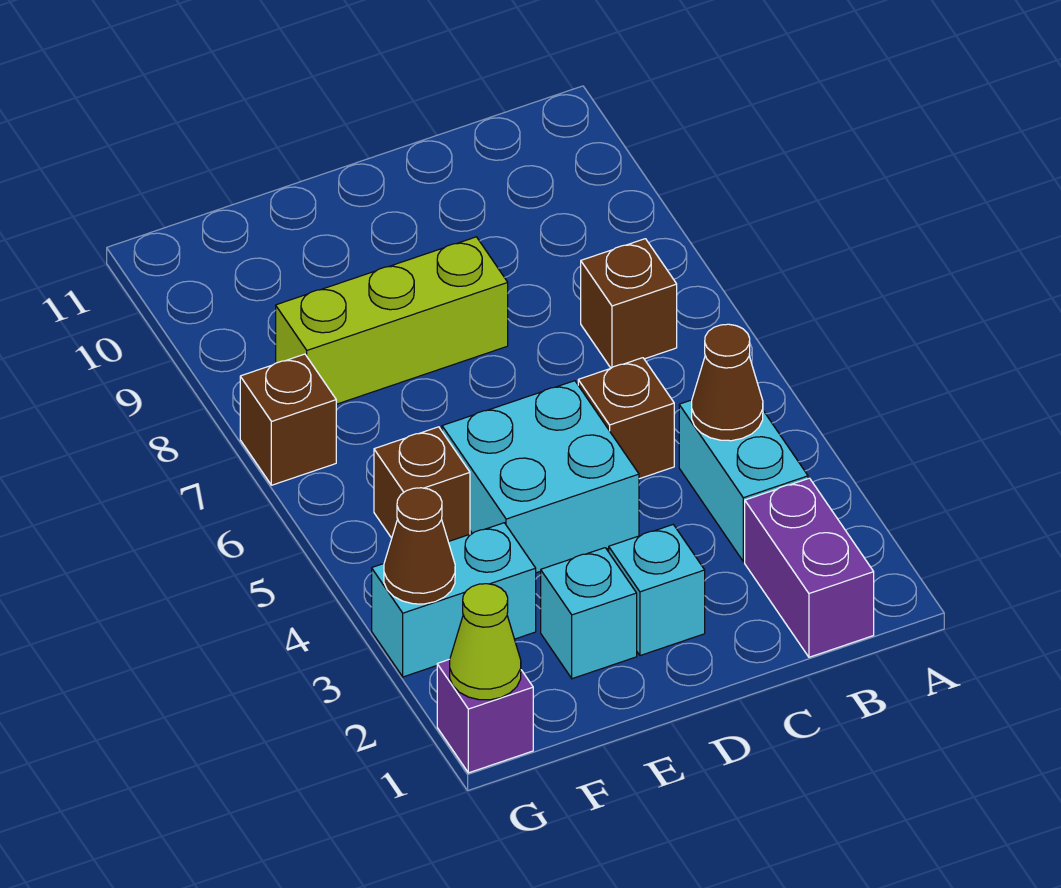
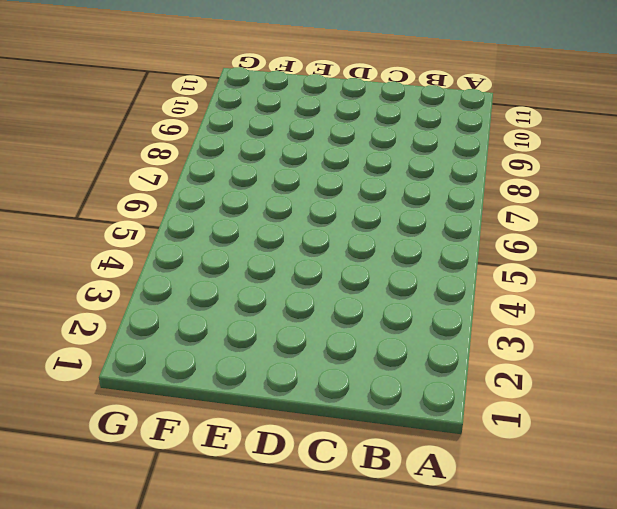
none -> purple 1x2 brick [745,478,874,657]
none -> cyan 1x2 brick [679,400,808,561]
none -> brown 1x1 brick [581,239,677,368]

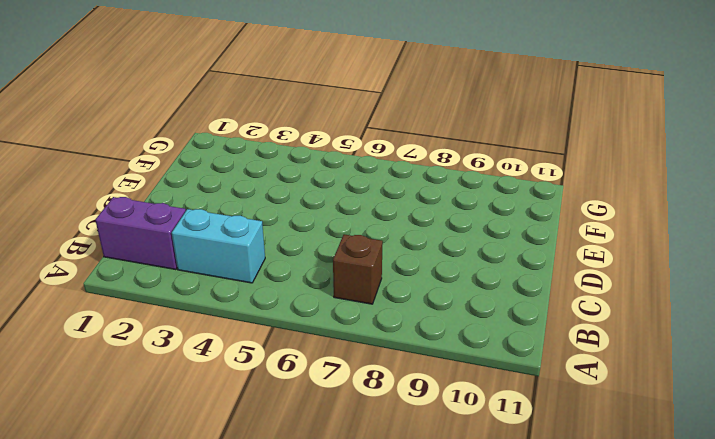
none -> brown 1x1 brick [578,358,674,479]
none -> cyan 1x1 brick [609,525,705,656]
none -> cyan 2x2 brick [442,381,639,573]

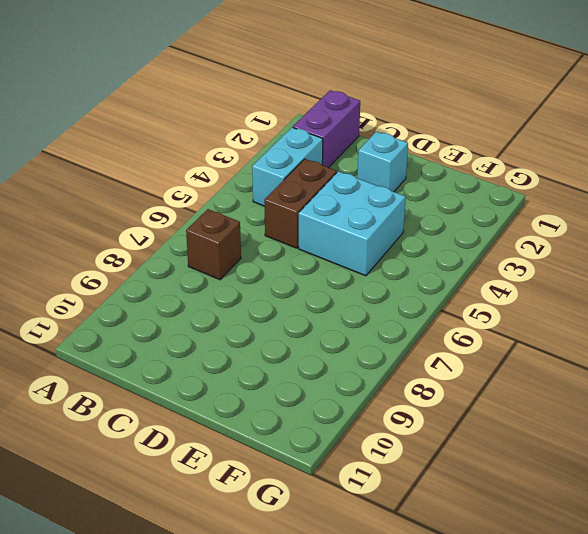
brown 1x2 brick [264,159,337,248] -> brown 1x1 brick [578,358,674,479]
none -> lime 1x3 brick [276,237,508,404]
none -> cyan 1x1 brick [541,548,637,679]
none -> cyan 1x2 brick [372,523,536,677]

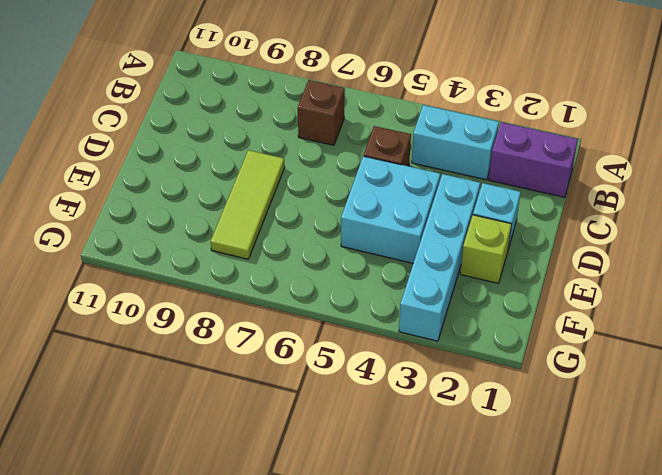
cyan 1x4 brick [399,174,480,341] -> cyan 1x2 brick [372,523,536,677]
lime 1x3 tile [211,150,285,259] -> lime 1x3 brick [276,237,508,404]
lime 1x1 brick [460,215,511,283] -> cyan 1x1 brick [541,548,637,679]
none -> brown 1x1 brick [374,427,470,542]
none -> purple 1x1 brick [437,659,533,773]
none -> brown 1x1 brick [240,354,336,485]

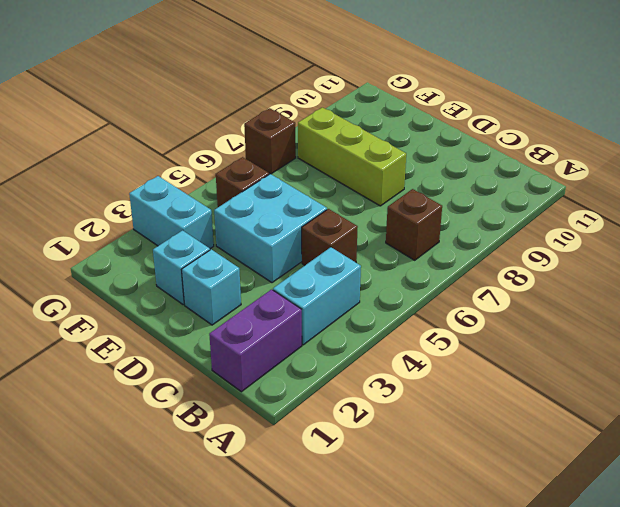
none -> purple 1x1 brick [437,659,533,773]
none -> brown 1x1 cone [692,324,763,441]
none -> lime 1x1 cone [450,584,521,700]

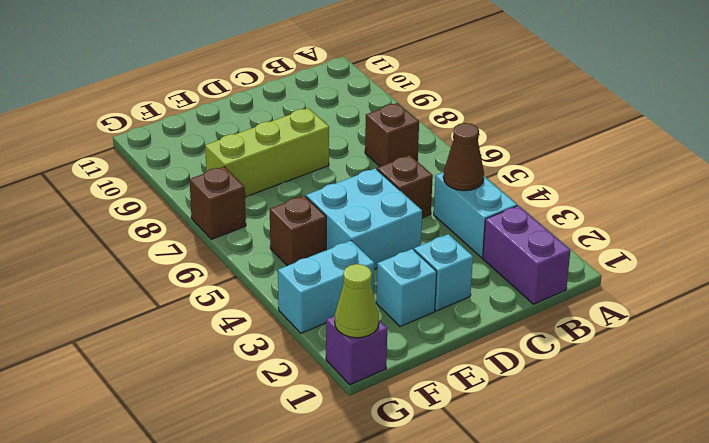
none -> brown 1x1 cone [384,488,455,604]

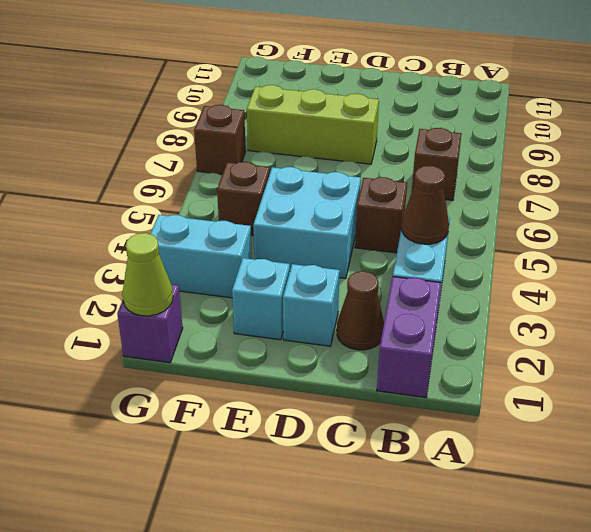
brown 1x1 cone [337,271,384,350] -> brown 1x1 cone moved to [384,488,455,604]

